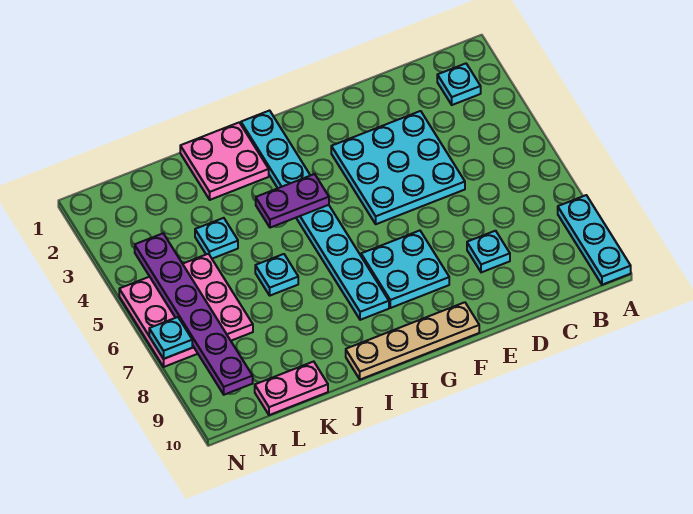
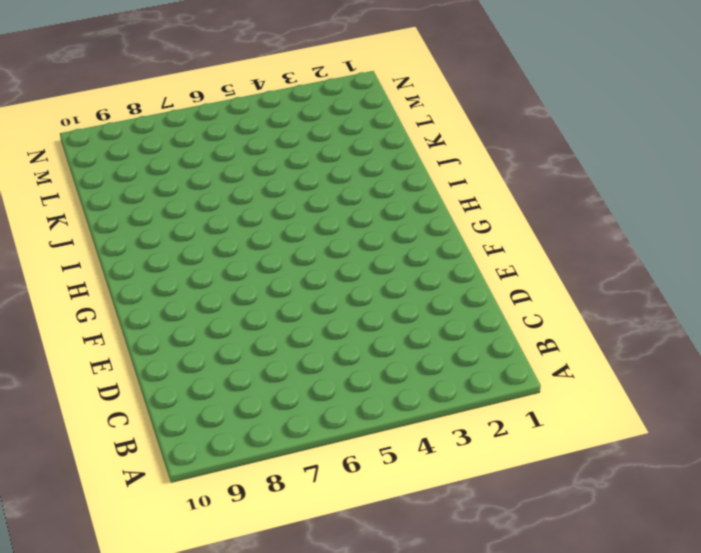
none -> cyan 1x3 plate [558,195,631,285]
none -> cyan 1x1 plate [437,64,481,105]
none -> cyan 3x3 plate [331,111,465,224]

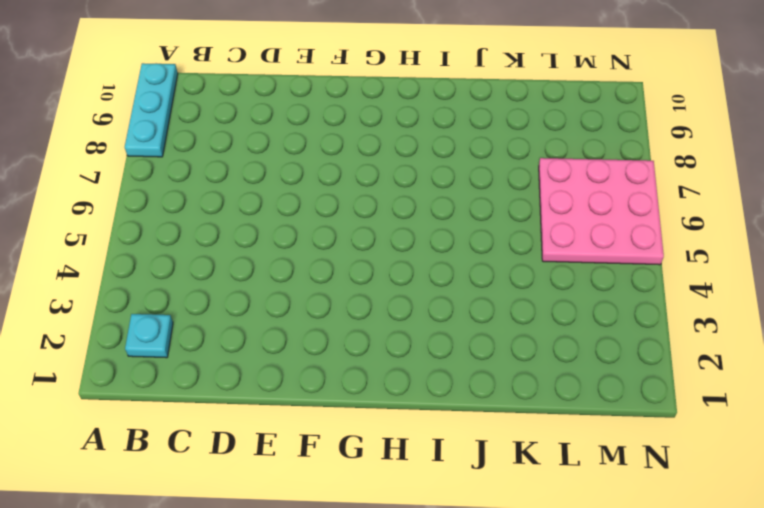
none -> cyan 3x3 plate [331,111,465,224]
none -> cyan 1x1 plate [467,231,510,272]
none -> cyan 2x2 plate [361,231,449,308]

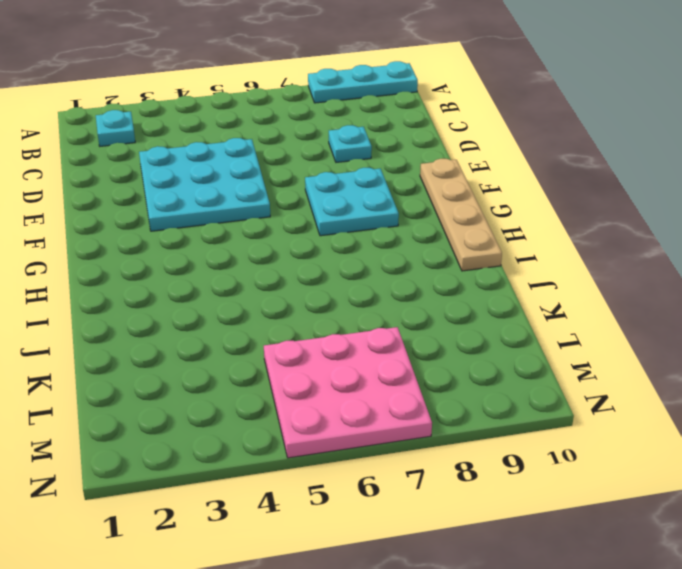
none -> cyan 1x8 plate [241,111,389,320]
none -> pink 2x2 plate [180,122,269,200]
none -> cyan 1x1 plate [255,254,298,296]

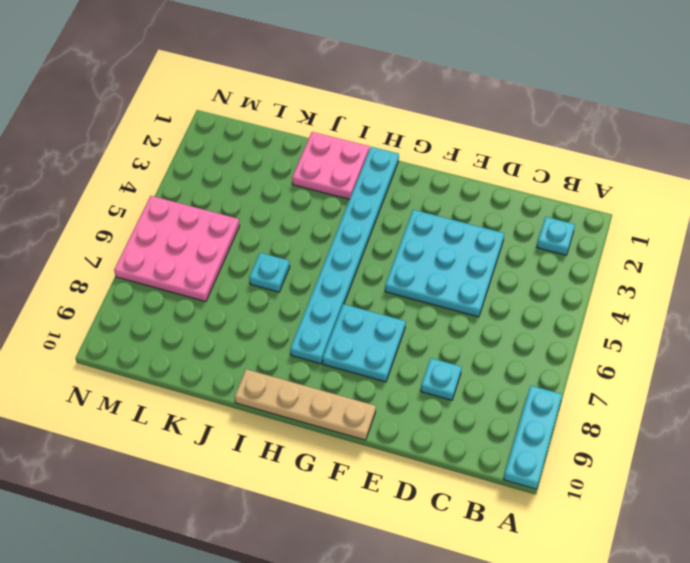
none -> cyan 1x1 plate [195,218,238,259]
none -> pink 1x2 plate [255,362,328,415]
none -> purple 1x2 plate [256,174,329,228]

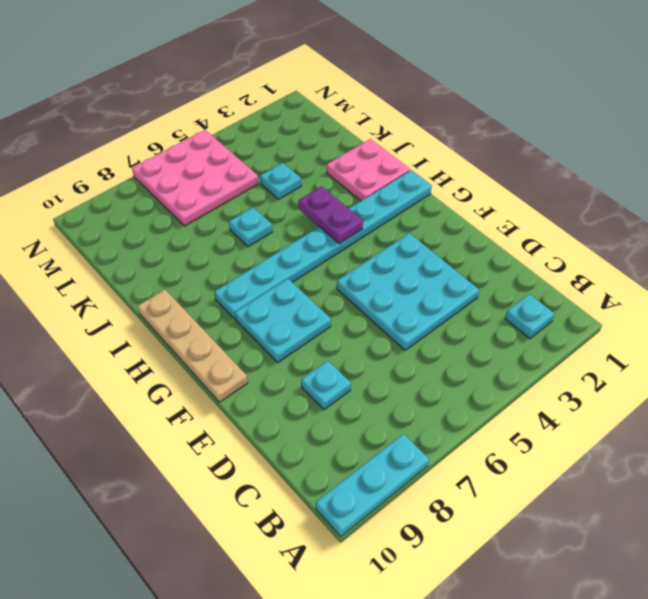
none -> pink 1x2 plate [255,362,328,415]
none -> purple 1x6 plate [135,234,253,395]
none -> cyan 1x1 plate [149,317,192,359]

